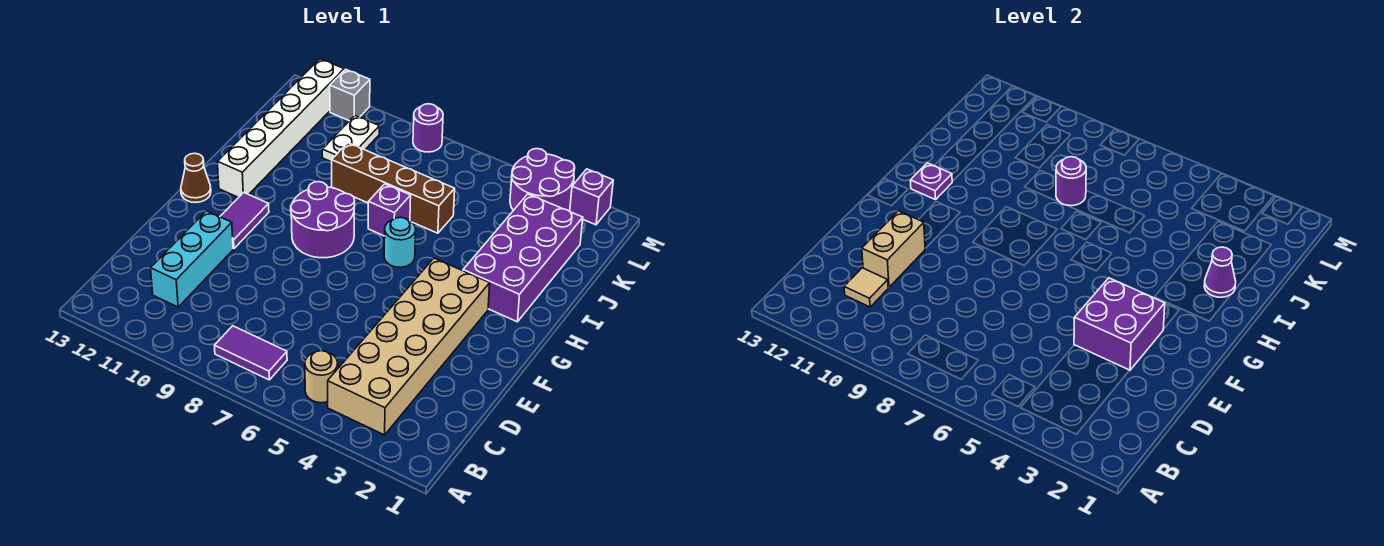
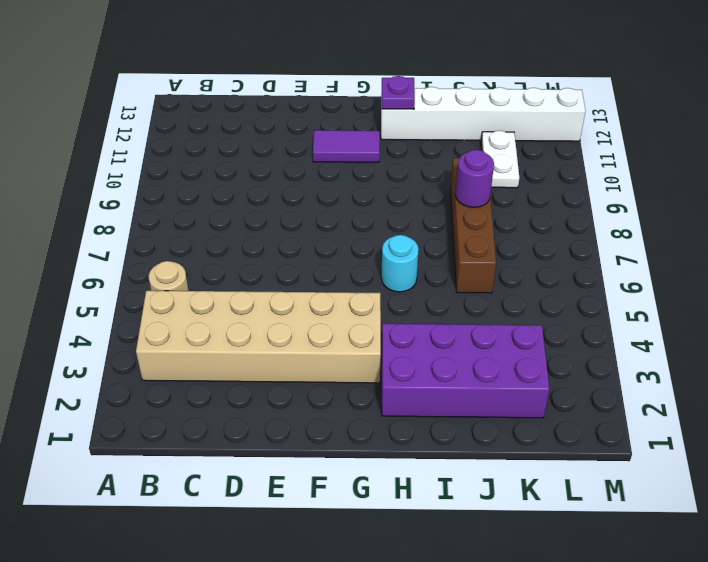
white 1x2 plate [481,131,519,188] -> white 1x2 plate turned to [322,116,379,162]
none -> purple 1x2 tile [215,326,287,380]
none -> cyan 1x3 brick [151,211,233,307]
none -> purple 2x2 round brick [291,182,355,258]

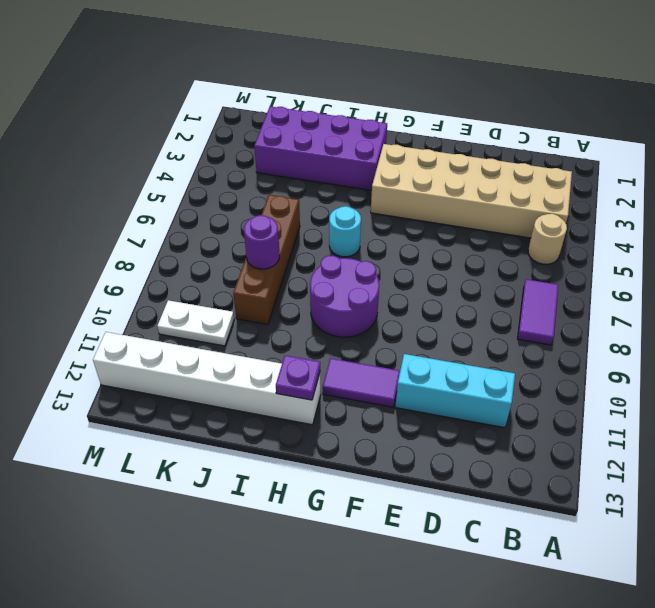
none -> brown 1x1 cone [181,153,211,202]
none -> purple 1x1 brick [368,184,411,236]
none -> purple 2x2 round brick [510,149,575,211]

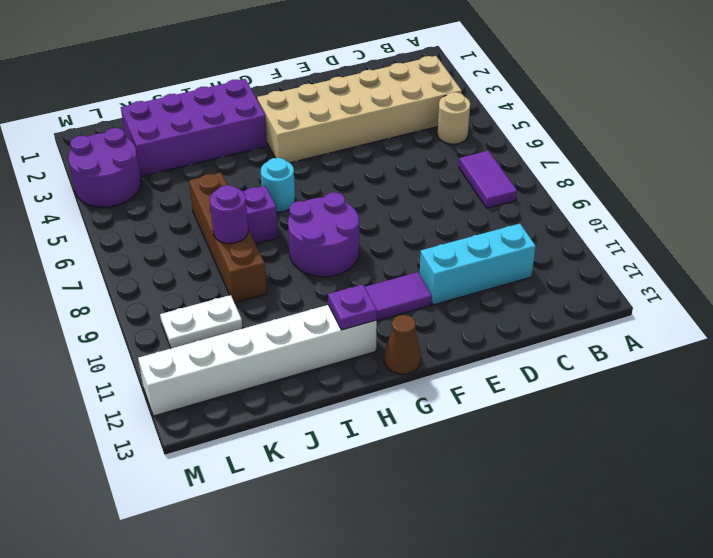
none -> purple 1x1 brick [570,169,613,225]
none -> purple 1x1 round brick [413,104,443,152]
none -> grey 1x1 brick [330,69,370,121]

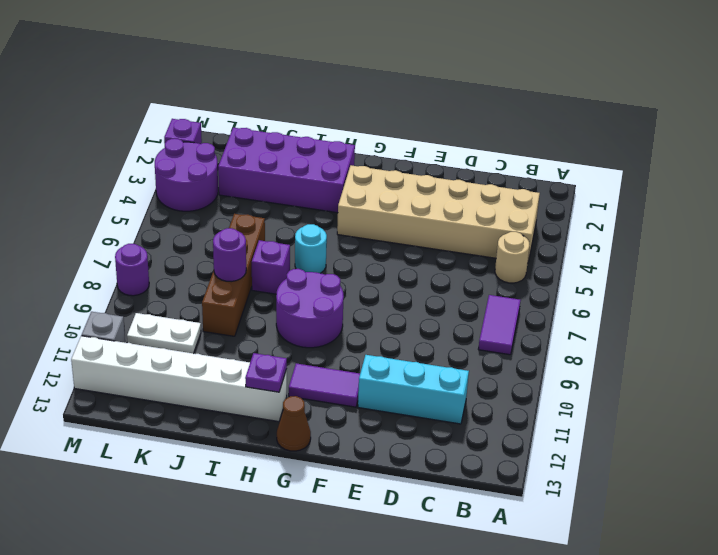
none -> tan 1x1 tile [844,268,888,307]
none -> tan 1x2 brick [862,211,925,287]
none -> purple 2x2 brick [1074,278,1165,370]

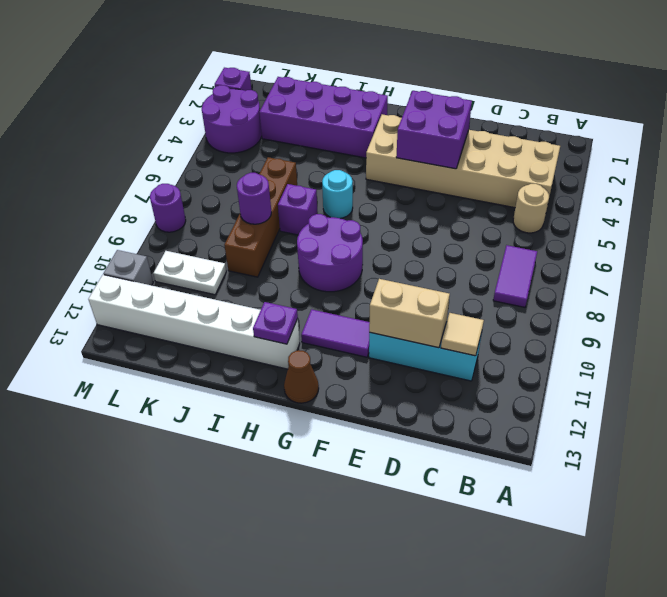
none -> purple 1x1 cone [1204,247,1236,297]

